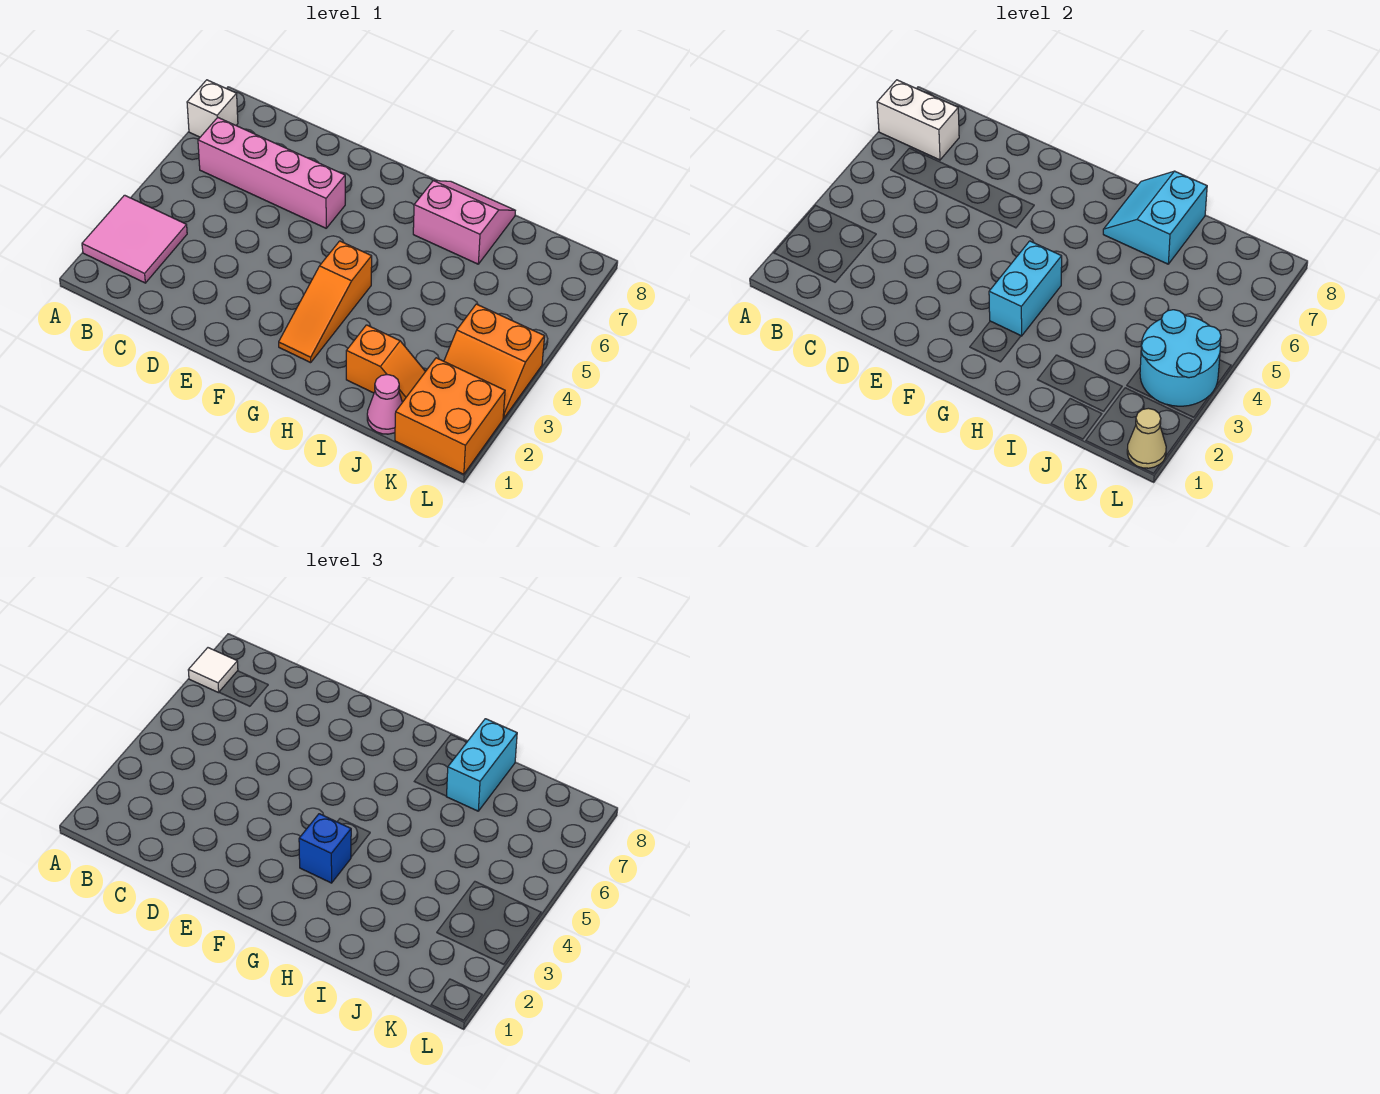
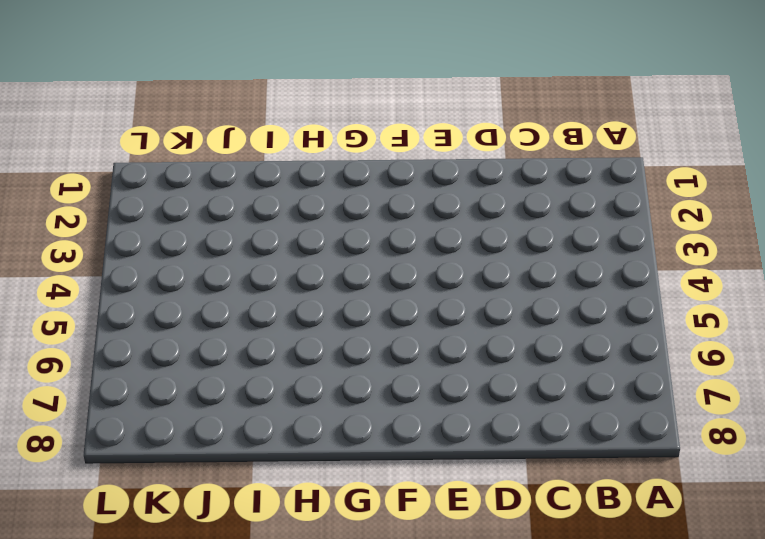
none -> pink 2x2 tile [82,195,187,283]
none -> white 1x1 brick [187,80,238,137]
none -> pink 1x4 brick [198,117,345,228]

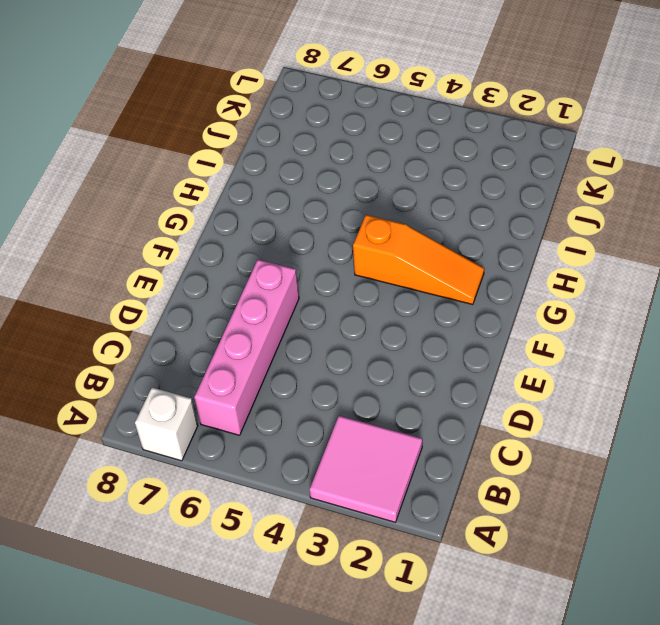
none -> pink 2x2 slope [413,181,515,264]
none -> orange 1x2 slope [346,325,426,402]
none -> pink 1x1 cone [367,375,402,434]

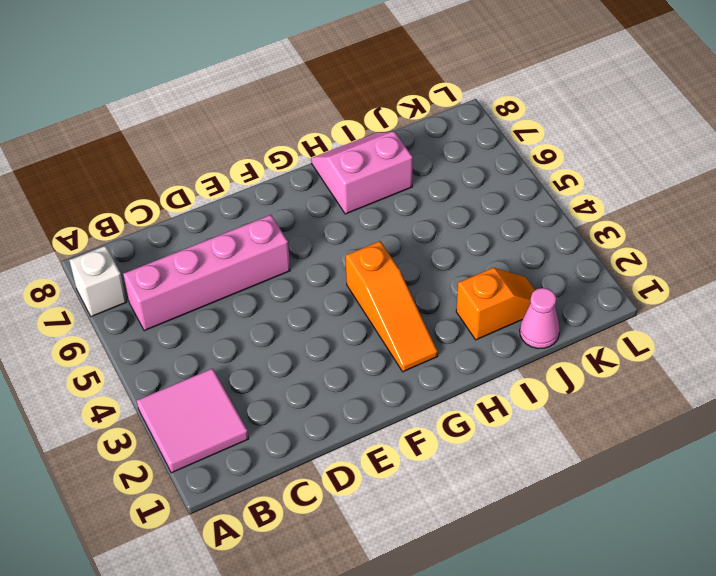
none -> orange 2x2 brick [395,358,505,474]
none -> orange 2x2 slope [444,304,545,418]
none -> white 1x2 brick [877,80,959,160]

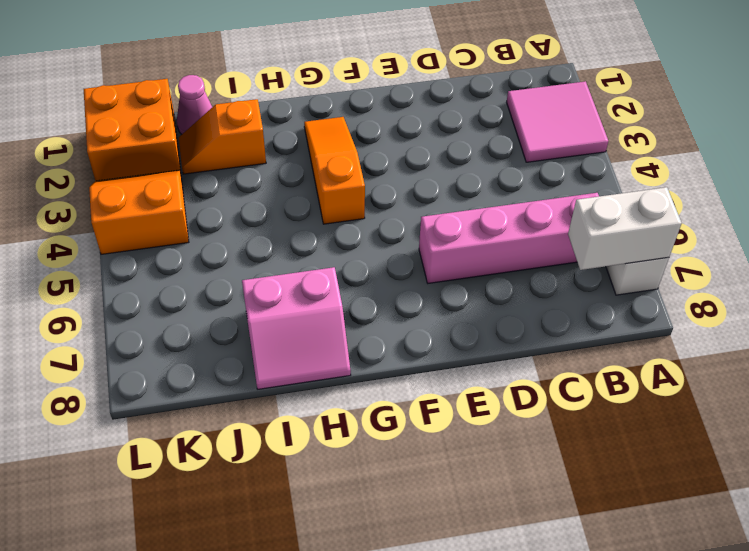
none -> cyan 1x2 brick [989,241,1062,336]
none -> cyan 2x2 slope [1103,171,1207,264]
none -> cyan 2x2 round brick [1140,310,1221,406]

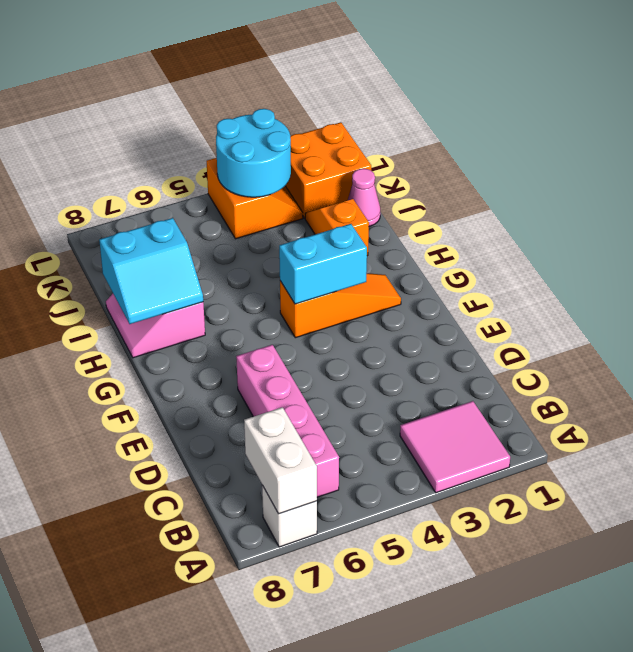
none -> tan 1x1 cone [1127,408,1166,468]
none -> white 1x1 tile [188,648,238,693]
none -> blue 1x1 brick [299,814,351,883]

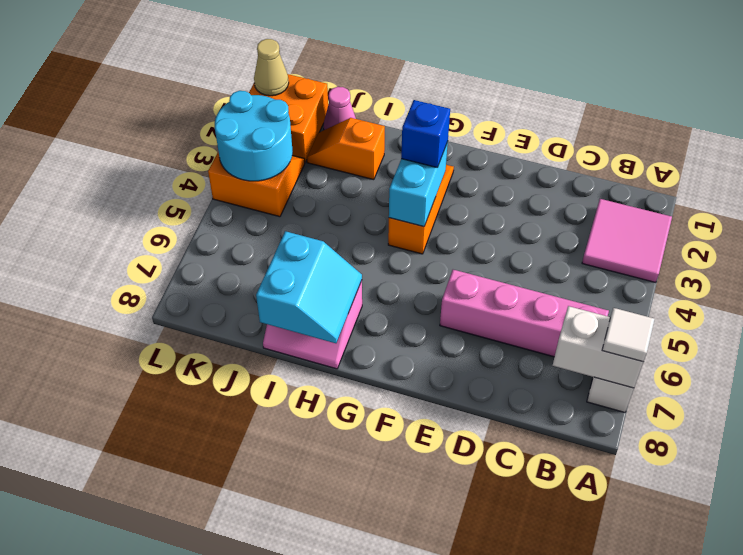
none -> cyan 1x2 brick [446,719,517,811]

